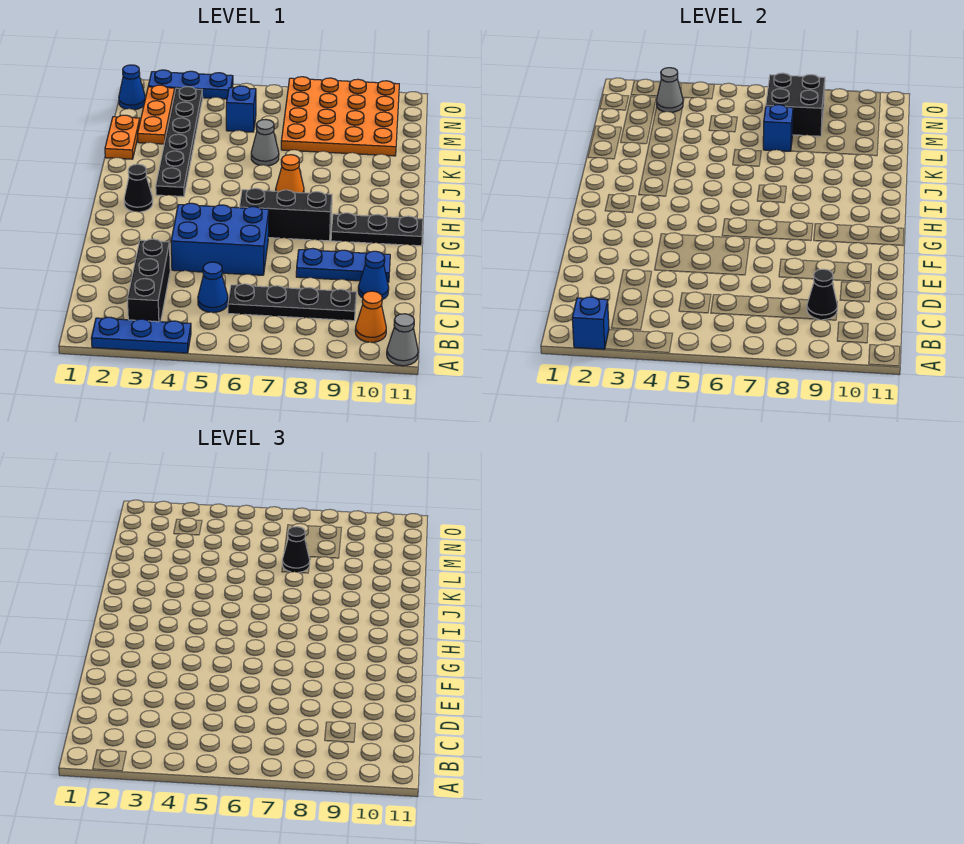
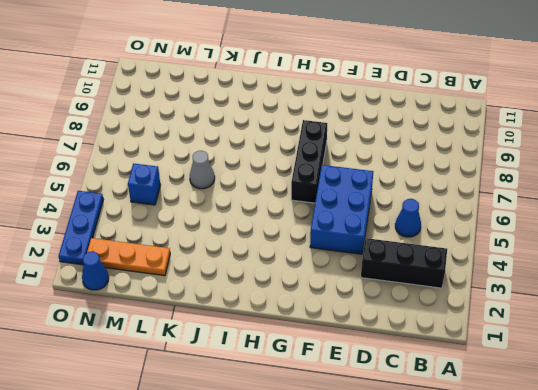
none -> blue 1x3 plate [91,317,191,353]
none -> grey 1x1 cone [387,314,418,366]
none -> orange 1x1 cone [355,291,386,342]

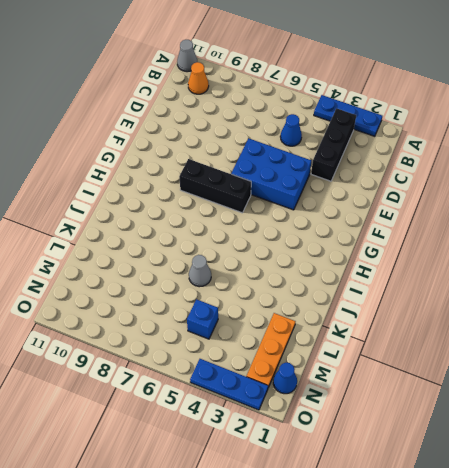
none -> black 1x4 plate [228,284,356,321]
none -> blue 1x1 cone [358,251,389,300]
none -> blue 1x3 plate [296,249,390,282]

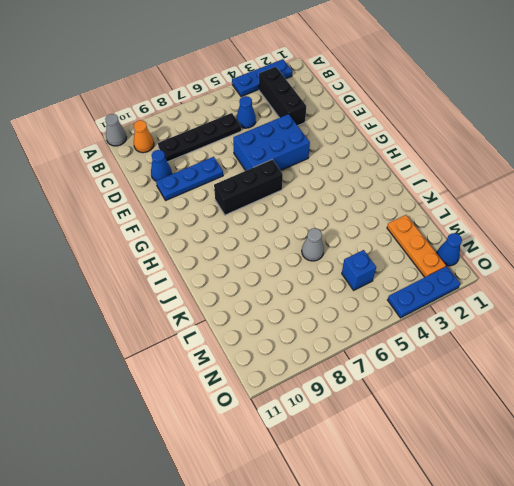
none -> black 1x3 plate [331,213,423,246]
none -> black 1x1 cone [124,164,153,212]
none -> black 1x6 plate [156,87,203,197]

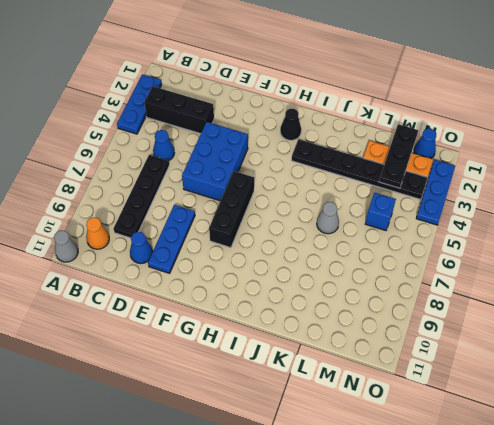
black 1x3 plate [379,124,418,188] -> black 1x3 plate moved to [331,213,423,246]
none -> orange 1x1 cone [276,155,304,193]
none -> orange 1x2 plate [105,115,140,159]
none -> orange 4x4 plate [281,77,399,156]

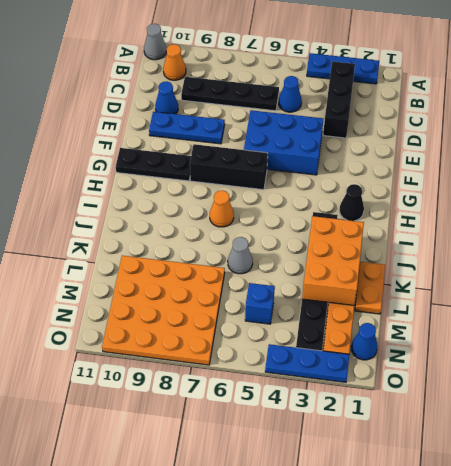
orange 2x3 brick [302,216,364,305] -> none
none -> blue 1x1 brick [572,297,609,349]
none -> black 1x1 cone [807,269,837,320]
none -> blue 1x1 brick [763,105,793,151]

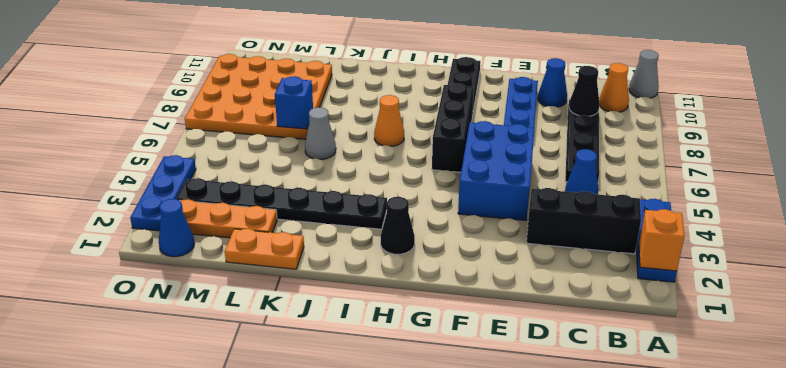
orange 1x1 brick [639,209,684,271] -> blue 1x1 brick [572,297,609,349]
none -> blue 1x1 brick [226,86,256,132]
none -> black 2x2 brick [766,73,825,136]
none -> grey 1x1 cone [657,68,683,112]

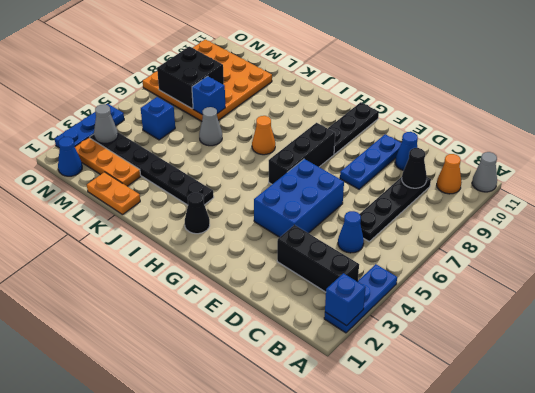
none -> black 1x1 cone [282,527,310,573]

